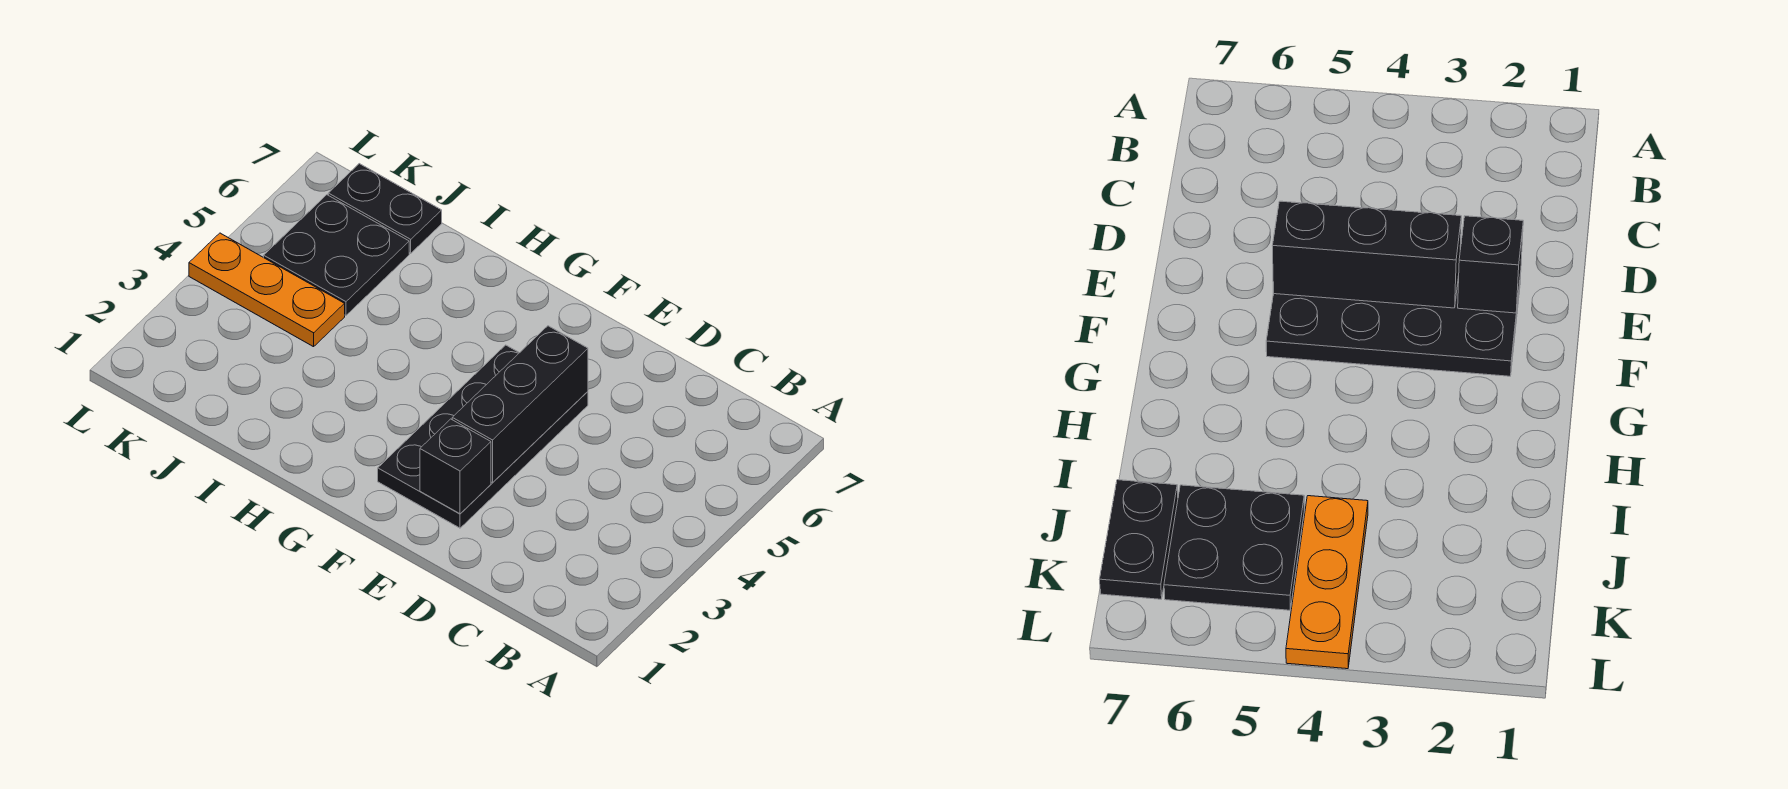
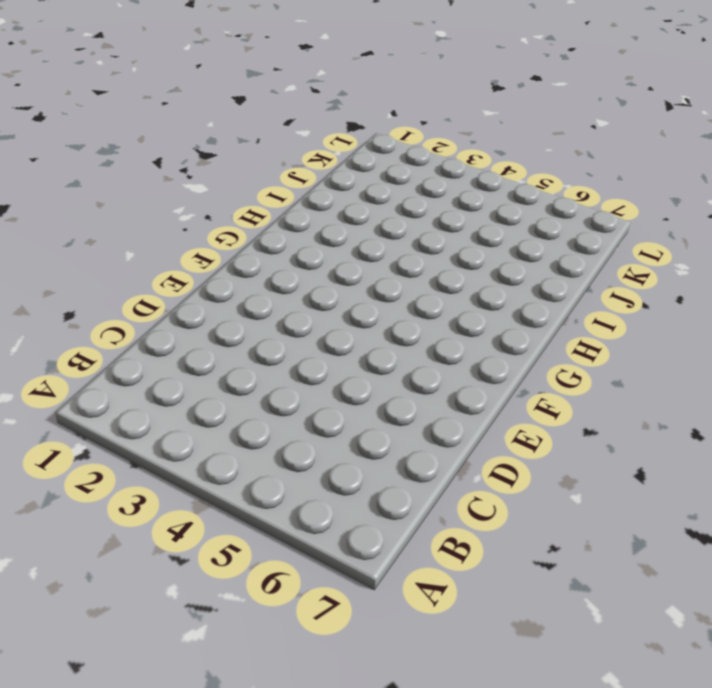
none -> black 2x4 plate [378,345,588,528]
none -> orange 1x3 plate [189,233,345,347]

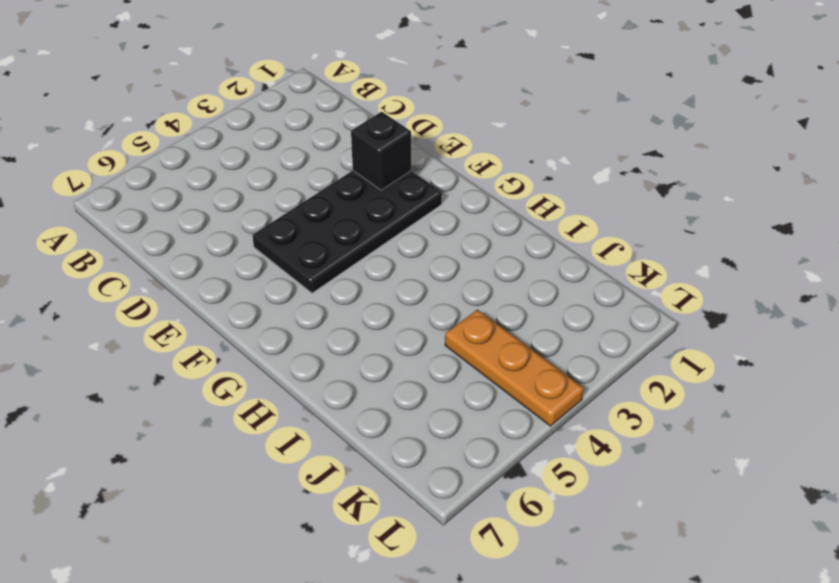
none -> black 2x2 plate [264,195,409,315]
none -> black 1x2 plate [328,164,442,253]

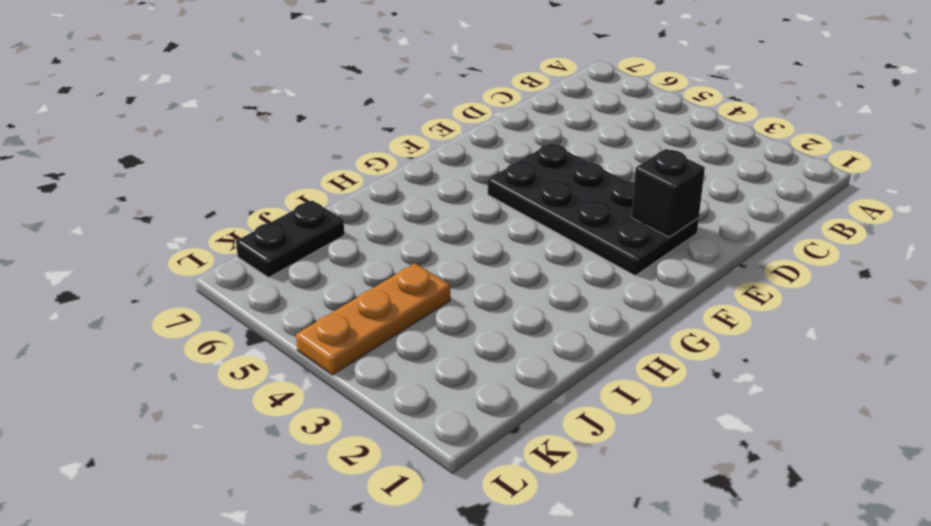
none -> black 2x2 plate [264,195,409,315]
none -> black 1x3 brick [452,326,588,483]

